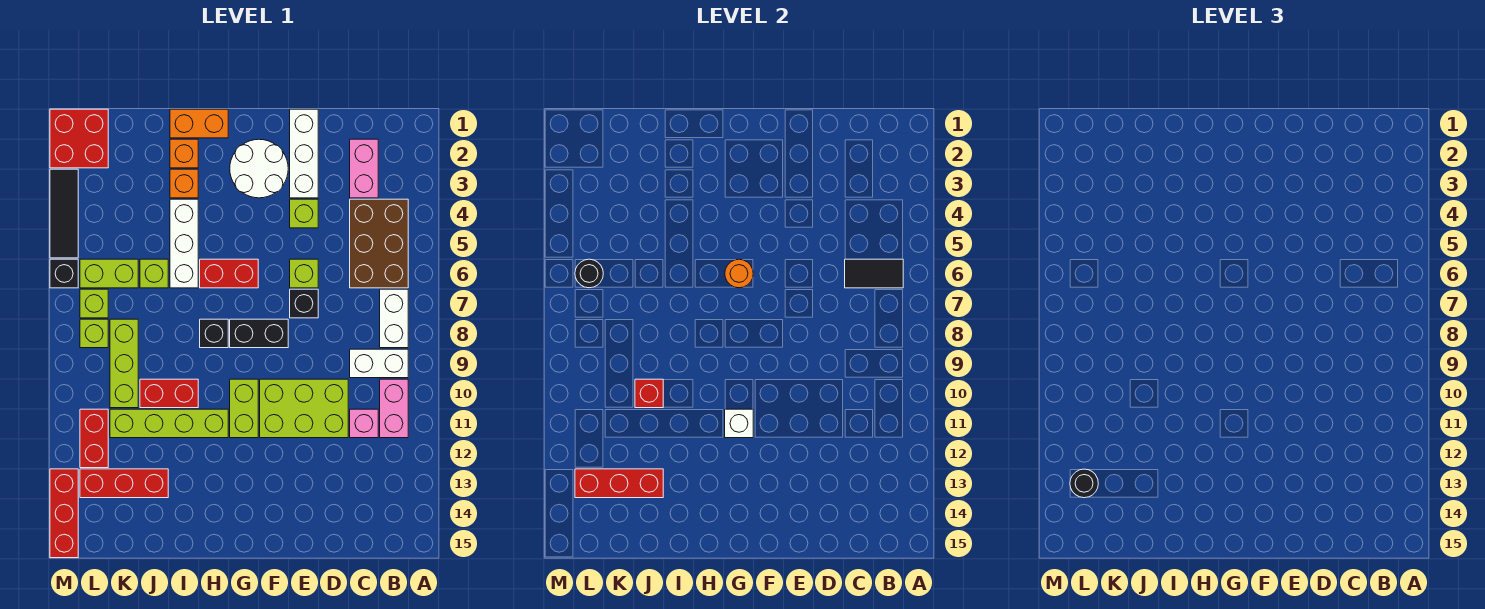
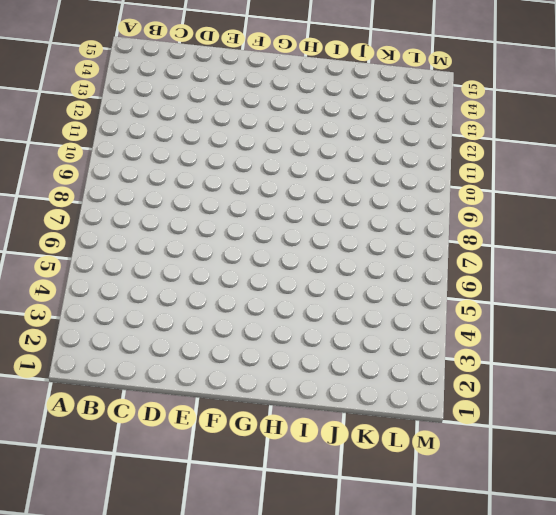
none -> brown 2x3 brick [350,199,408,288]
none -> white 1x2 brick [380,289,408,348]
none -> white 1x2 brick [350,349,408,378]
none -> pink 1x2 brick [380,379,408,438]

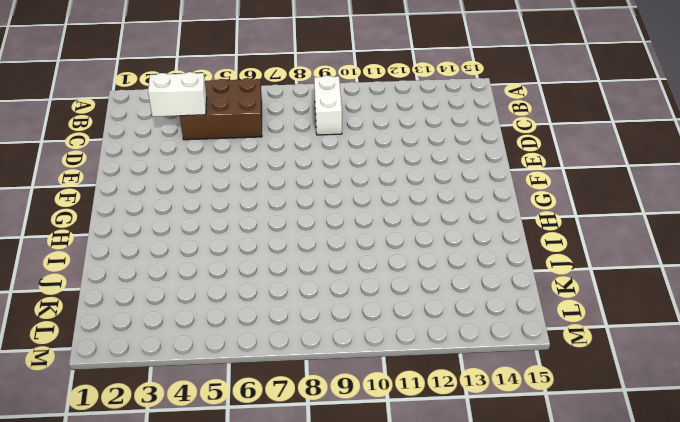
white 1x2 brick [148,72,207,117] -> white 1x2 brick moved to [380,289,408,348]
none -> pink 1x2 brick [380,379,408,438]
none -> pink 1x2 brick [350,139,378,198]
none -> pink 1x1 brick [350,409,378,438]
none -> lime 2x3 brick [260,379,348,438]

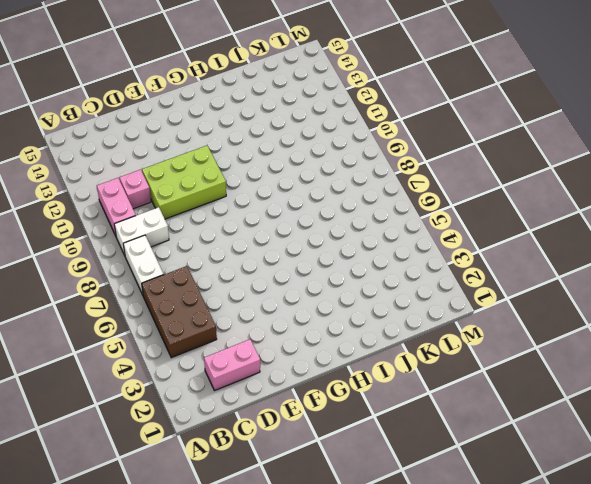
pink 1x2 brick [204,339,260,391] -> pink 1x2 brick turned to [350,139,378,198]
none -> white 1x3 brick [290,109,318,198]
none -> lime 1x1 brick [290,199,318,228]
none -> lime 1x1 brick [290,259,318,288]
none -> black 1x1 brick [290,289,318,318]

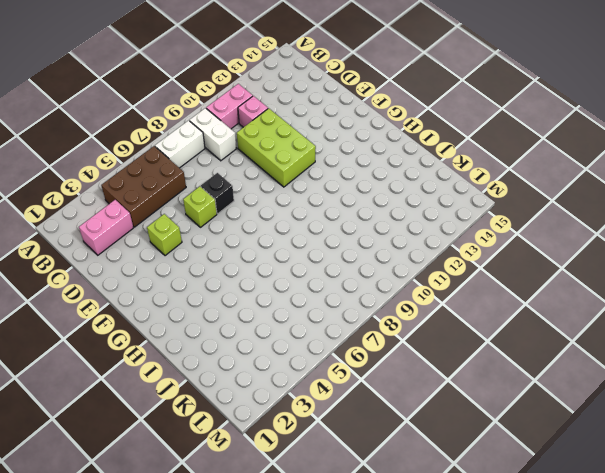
none -> white 1x3 brick [290,109,318,198]
none -> white 2x2 round brick [230,139,288,198]
none -> black 1x2 brick [230,319,288,348]
none -> red 1x2 brick [200,259,258,288]

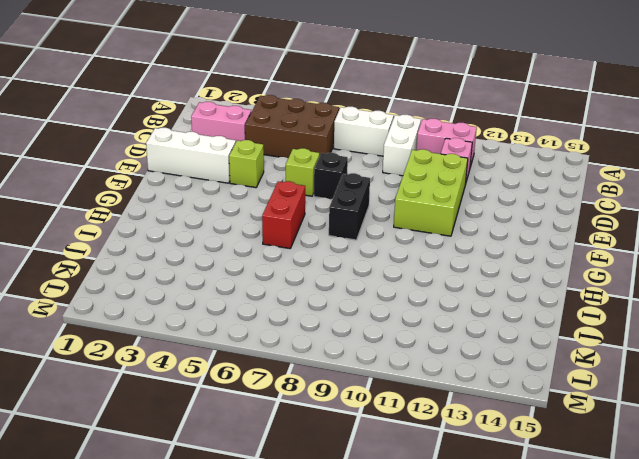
none -> white 2x2 round brick [230,139,288,198]
none -> lime 1x2 brick [230,379,258,438]
none -> orange 1x2 brick [170,109,228,138]
none -> black 1x1 brick [200,319,228,348]

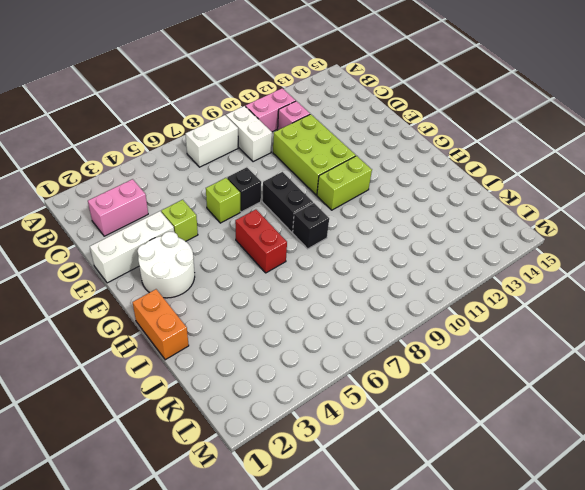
none -> brown 2x3 brick [350,199,408,288]
none -> lime 1x4 brick [110,409,228,438]
none -> orange 1x1 brick [170,139,198,168]
none -> orange 1x1 brick [170,169,198,198]

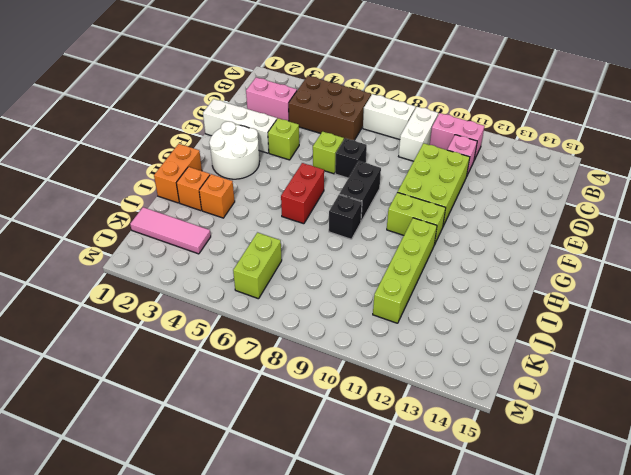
pink 1x3 tile [130,207,211,254] -> none
none -> white 1x3 brick [170,199,198,288]
none -> red 1x2 brick [140,379,198,408]
none -> lime 1x1 brick [140,259,168,288]
none -> red 1x3 brick [80,469,168,498]

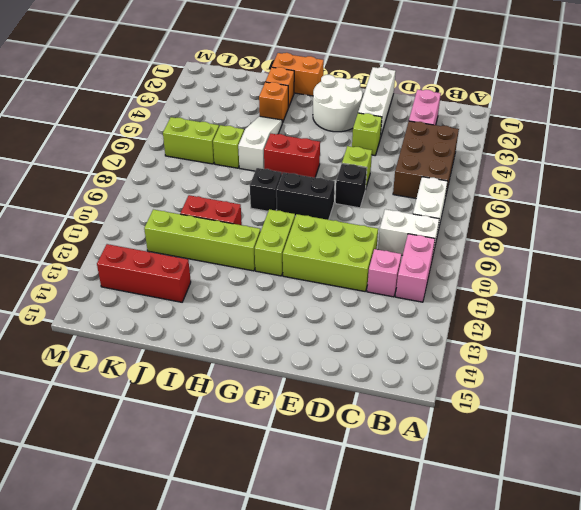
white 1x3 slope [238,116,282,171] -> white 1x3 brick [170,199,198,288]
none -> lime 1x3 brick [110,319,138,408]
none -> red 2x2 brick [50,109,108,168]
none -> lime 1x1 brick [80,289,108,318]
none -> lime 1x1 brick [80,319,108,348]

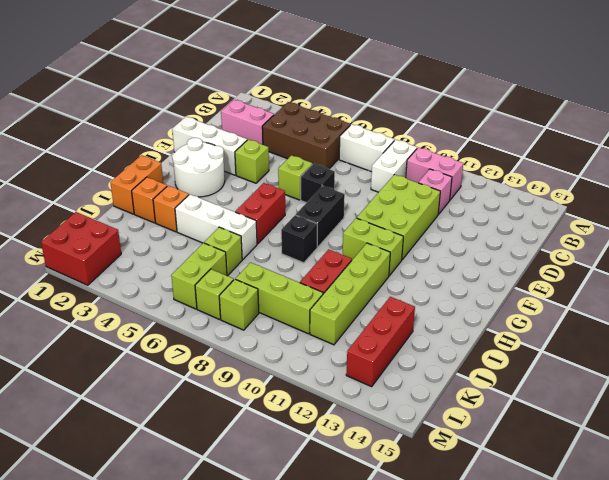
none -> red 1x2 brick [80,409,108,468]
none -> black 1x3 tile [50,169,78,258]
none -> black 1x1 brick [50,259,78,288]
none -> red 1x3 brick [50,469,78,558]

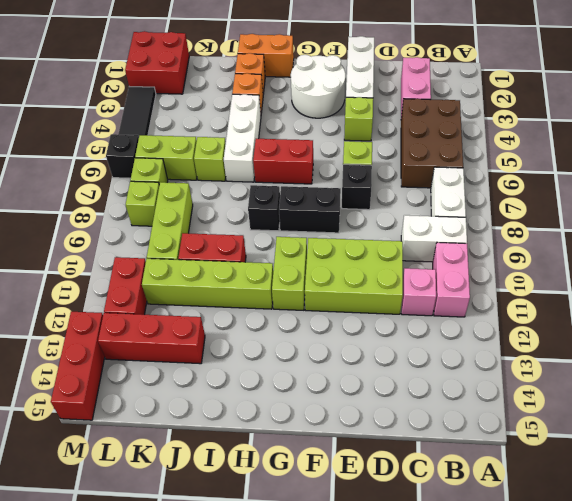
none -> black 1x2 tile [845,259,903,288]
none -> orange 1x1 round brick [725,259,753,288]
none -> white 1x1 brick [725,409,753,438]
none -> red 1x1 brick [635,379,663,408]

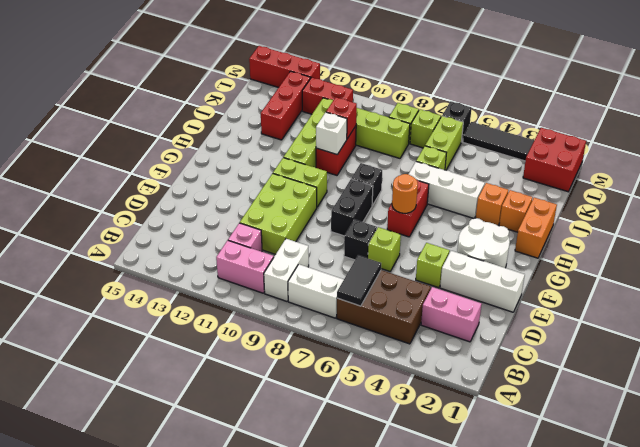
white 1x1 brick [316,112,347,154] -> white 1x1 brick moved to [725,409,753,438]
none -> red 1x3 brick [575,469,663,498]
none -> black 1x1 round brick [575,259,603,288]
none -> black 1x1 round brick [1070,469,1098,498]

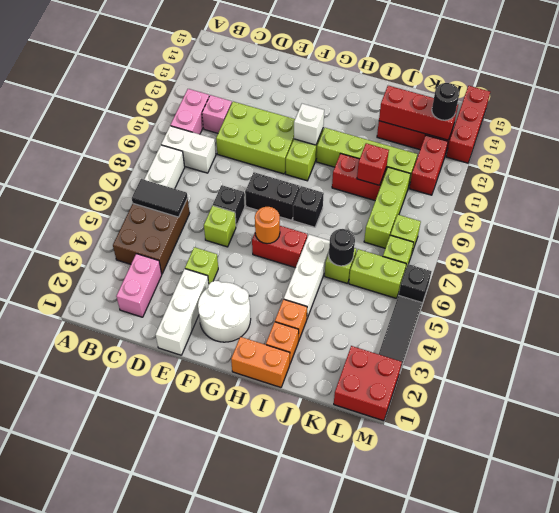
black 1x1 round brick [329,229,355,266] -> black 1x1 round brick moved to [575,259,603,288]

